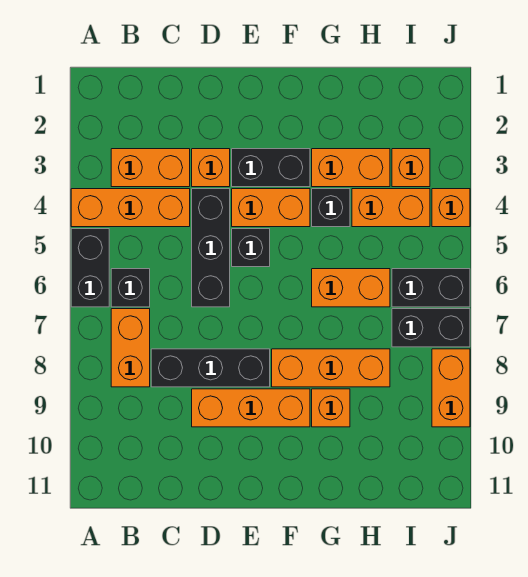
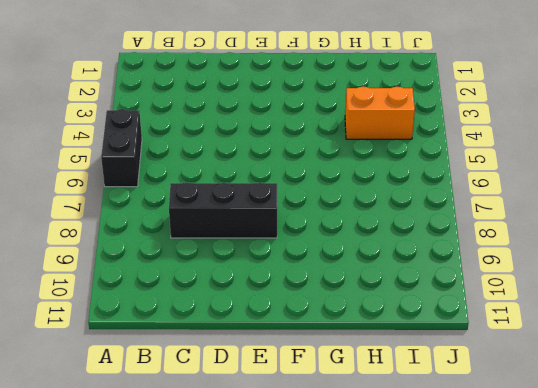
none -> orange 1x3 brick [71,189,190,227]
none -> orange 1x2 brick [111,149,190,187]
none -> black 1x1 brick [111,269,150,307]

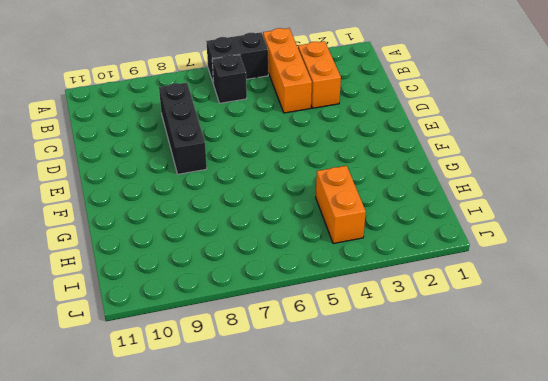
none -> orange 1x2 brick [111,309,150,387]
none -> orange 1x1 brick [192,149,230,187]
none -> black 1x3 brick [192,189,230,307]

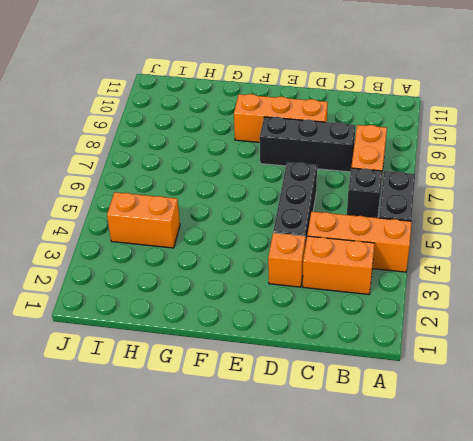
none -> black 1x2 brick [232,149,310,187]
none -> orange 1x2 brick [232,189,310,227]
none -> black 1x1 brick [232,229,270,267]

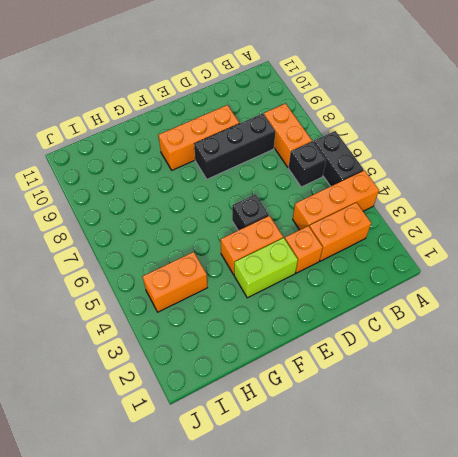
lime 1x2 brick [234,238,298,298] -> black 1x2 brick [232,149,310,187]
none -> black 1x3 brick [192,189,230,307]
none -> orange 1x3 brick [272,349,390,387]
none -> orange 1x2 brick [312,149,390,187]

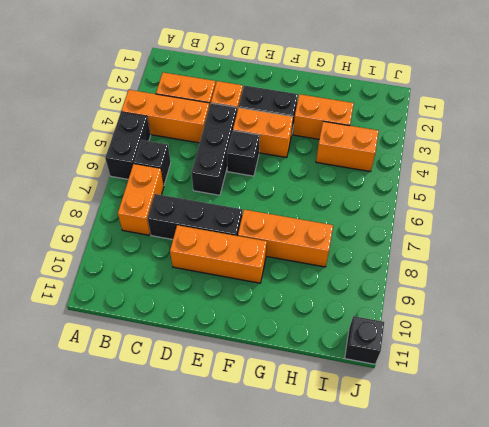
black 1x1 brick [345,316,384,364] -> black 1x1 brick moved to [312,189,350,227]
none -> orange 1x2 brick [312,269,390,307]
none -> orange 1x1 brick [312,389,350,427]
none -> orange 1x1 brick [392,149,430,187]

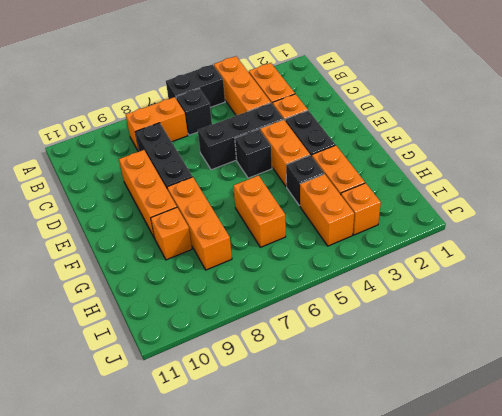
none -> black 1x2 brick [392,269,470,307]
none -> black 1x2 brick [392,309,470,347]
none -> orange 1x1 brick [432,189,470,227]

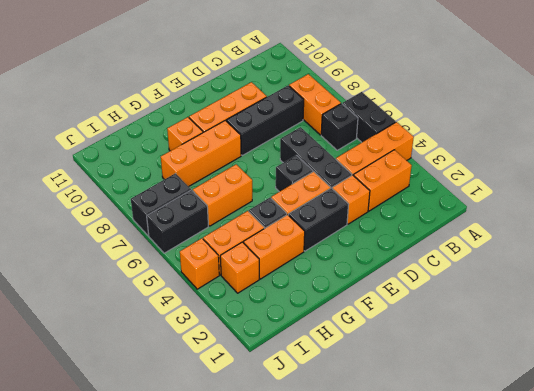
none -> orange 1x2 brick [432,349,470,427]

